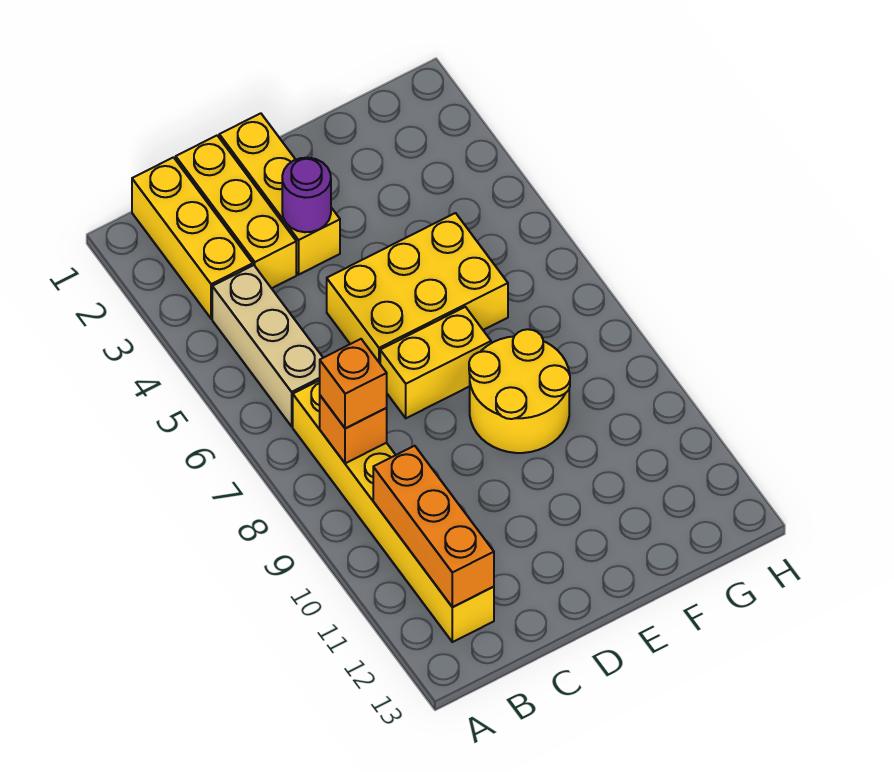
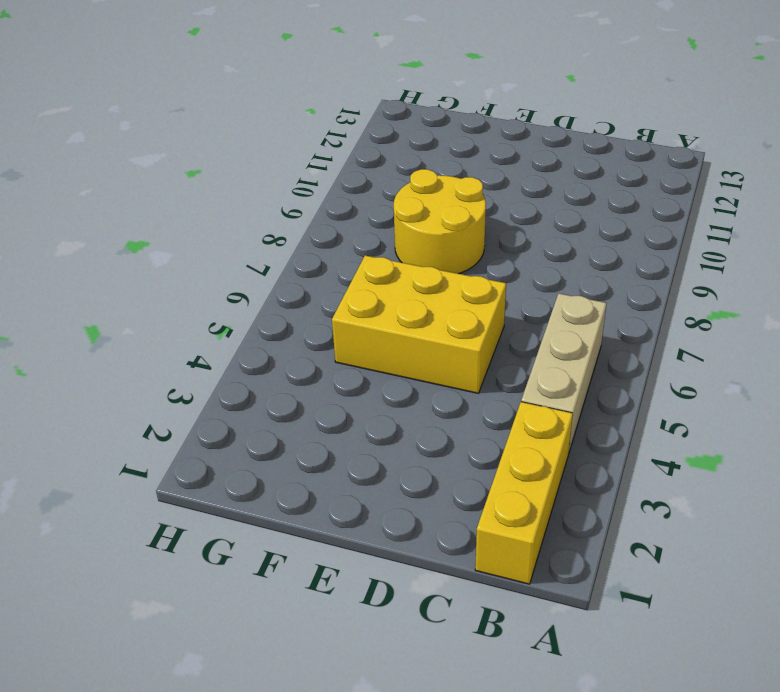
none -> yellow 1x6 brick [293,380,494,642]
none -> yellow 1x3 brick [176,136,296,288]
none -> yellow 1x3 brick [219,113,340,275]

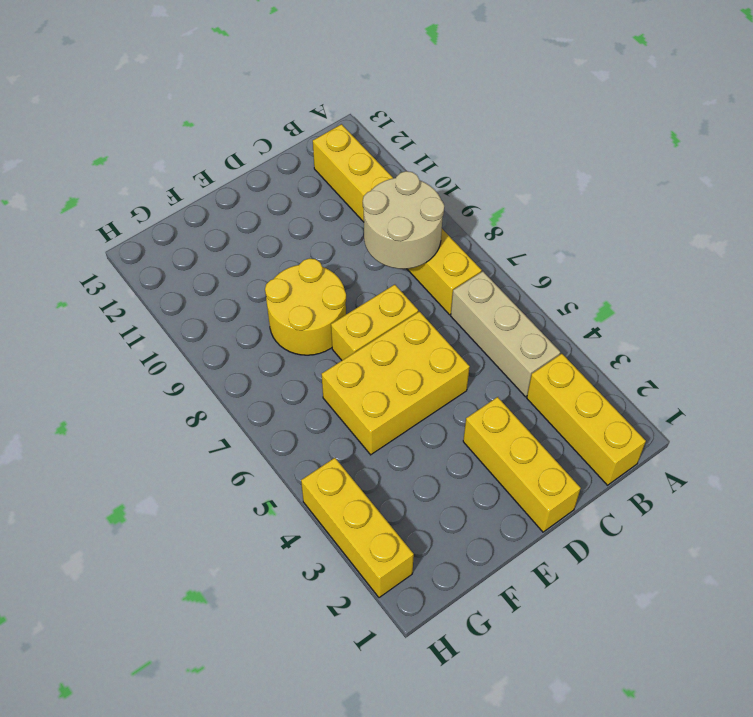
tan 2x2 round brick [363,171,444,269] -> orange 1x1 brick [320,396,387,463]
yellow 1x3 brick [301,458,414,598] -> yellow 1x3 brick moved to [176,136,296,288]
none -> orange 1x3 brick [373,446,494,607]
none -> purple 1x1 round brick [282,158,331,232]
none -> orange 1x1 brick [320,339,387,429]

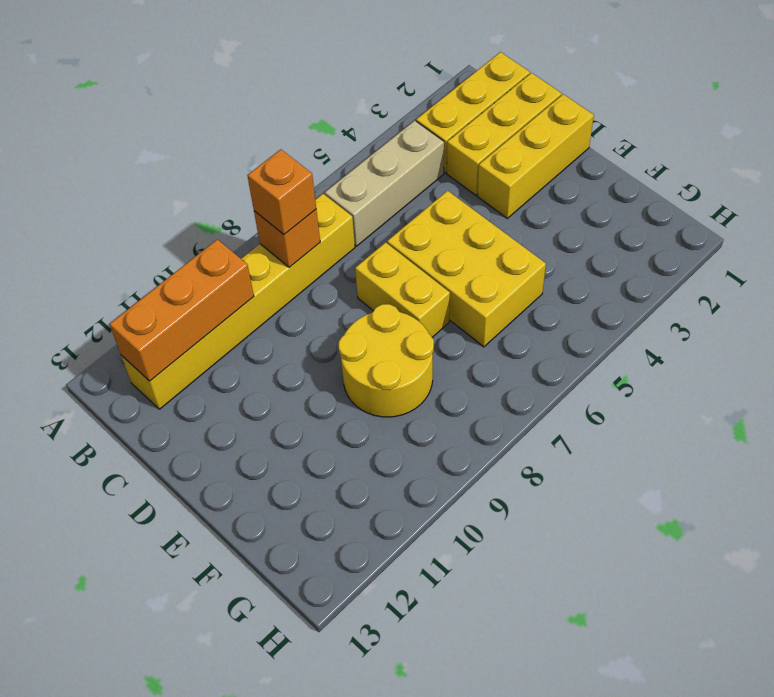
none -> purple 1x1 round brick [282,158,331,232]

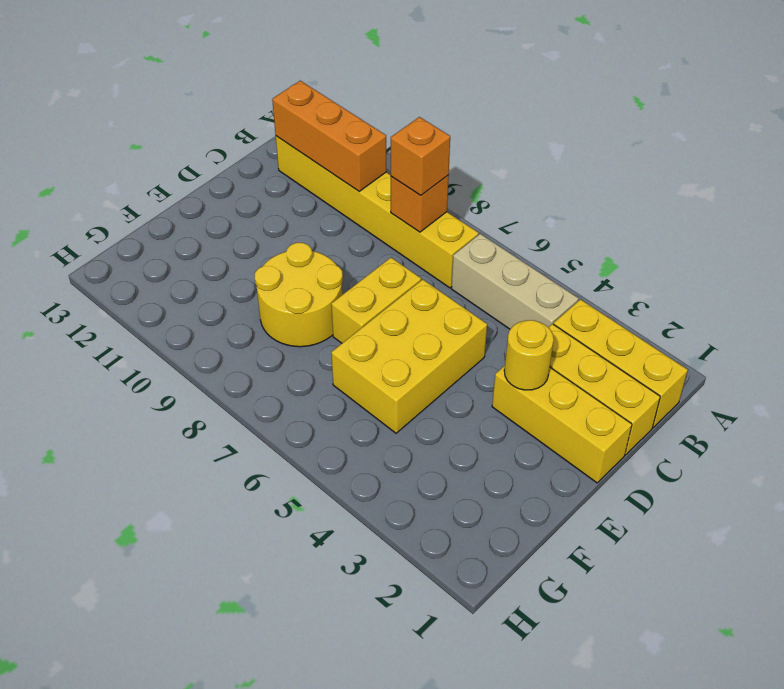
yellow 1x1 round brick [504,320,554,390] -> purple 1x1 round brick [282,158,331,232]

